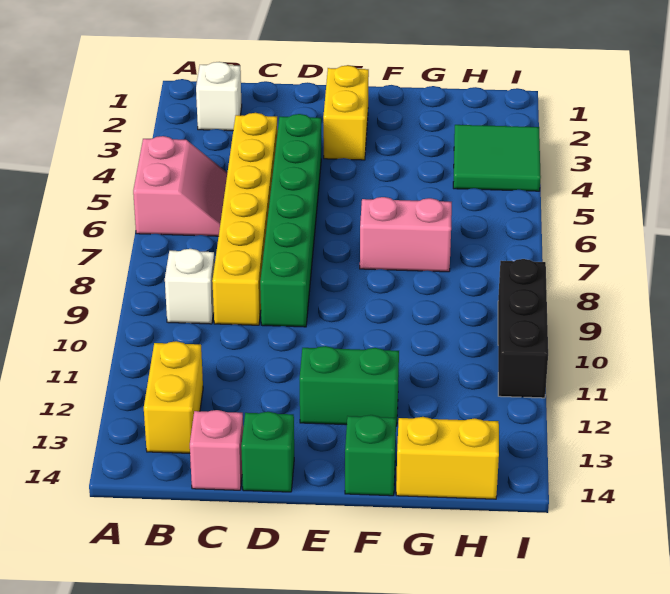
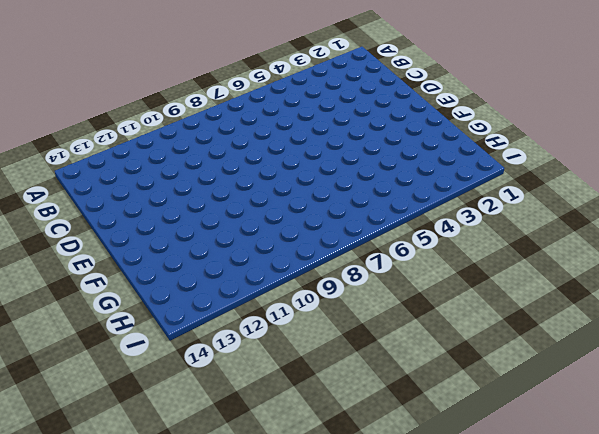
none -> pink 2x2 slope [133,136,227,236]
none -> white 1x1 brick [196,62,242,131]
none -> white 1x1 brick [165,249,215,324]

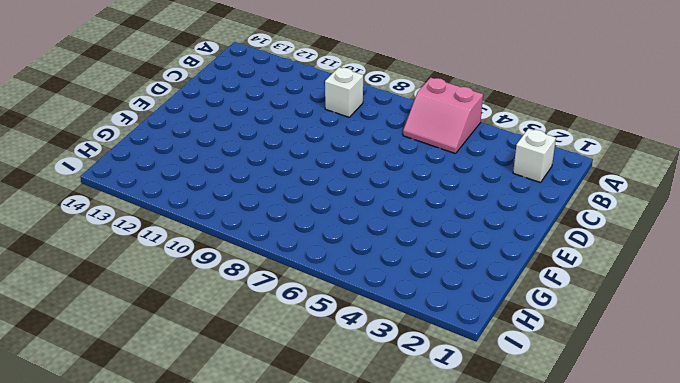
none -> yellow 1x2 brick [144,341,203,453]
none -> yellow 1x6 brick [212,113,278,325]
none -> pink 1x1 brick [190,410,243,490]

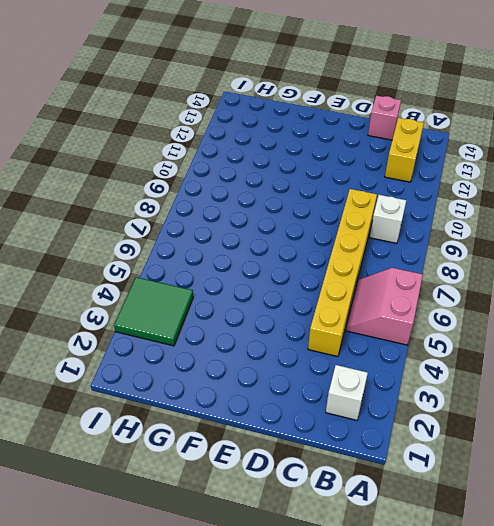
none -> green 1x6 brick [260,114,321,327]
none -> green 1x1 brick [241,412,294,492]
none -> yellow 1x2 brick [323,65,369,160]

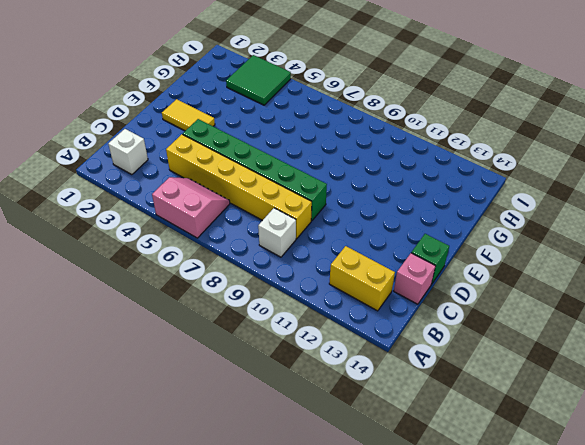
yellow 1x2 tile [162,99,215,131] -> yellow 1x2 brick [323,65,369,160]
none -> green 1x2 brick [299,346,399,426]
none -> pink 1x2 brick [360,197,452,272]
none -> green 1x1 brick [345,415,396,496]

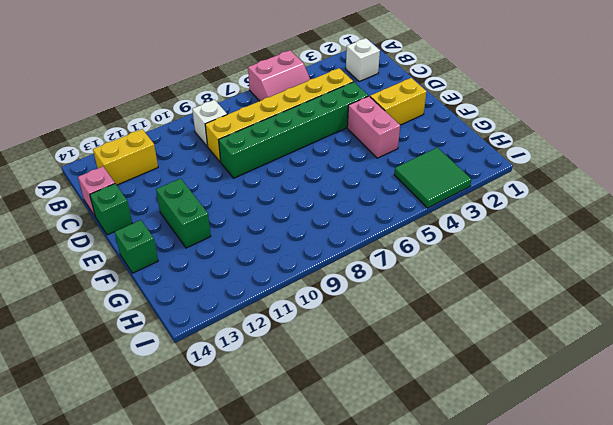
pink 1x2 brick [347,96,400,158] -> pink 1x2 brick moved to [360,197,452,272]
none -> yellow 1x2 brick [396,417,499,499]
none -> black 1x3 brick [498,259,548,398]

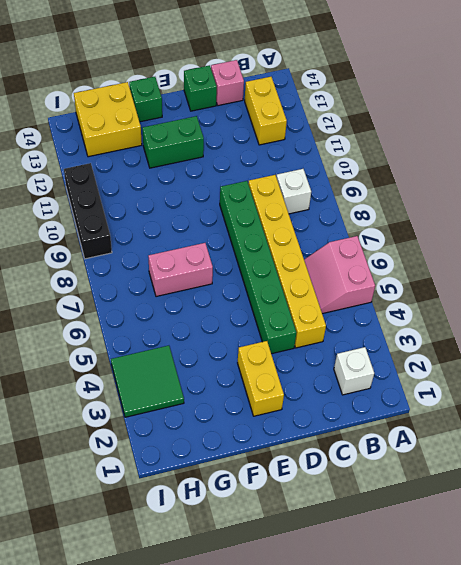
yellow 2x2 brick [74,82,142,157] -> yellow 1x2 brick [396,417,499,499]

